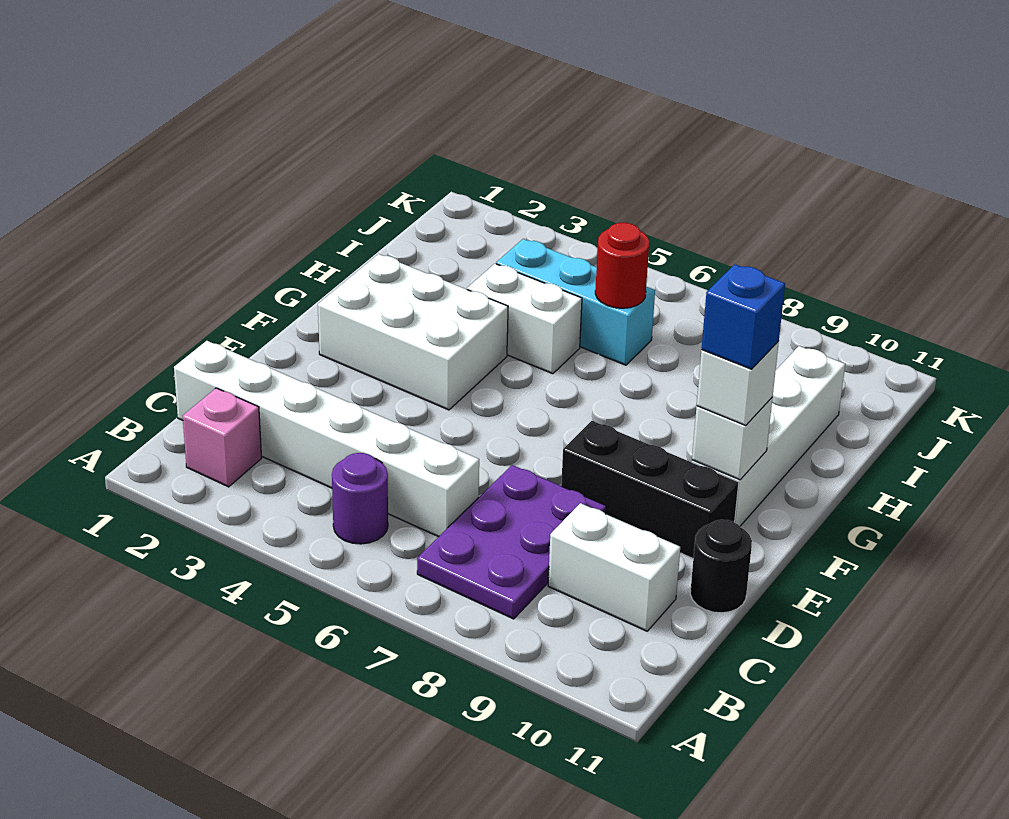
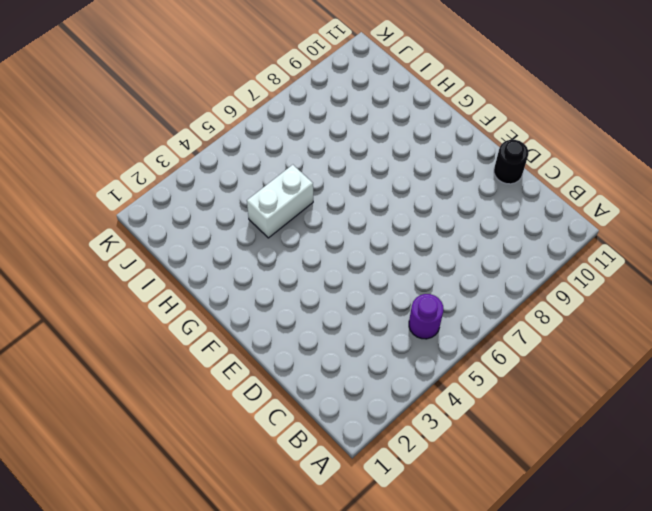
none -> pink 1x1 brick [183,388,262,487]
none -> purple 2x3 plate [417,465,606,619]
none -> white 1x6 brick [174,341,479,537]

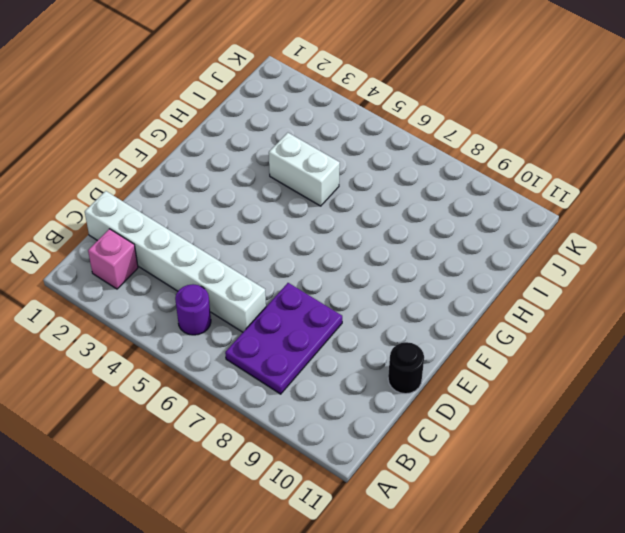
none -> white 1x2 brick [548,503,680,631]
none -> black 1x3 brick [561,421,739,558]
none -> white 2x3 brick [318,254,508,410]

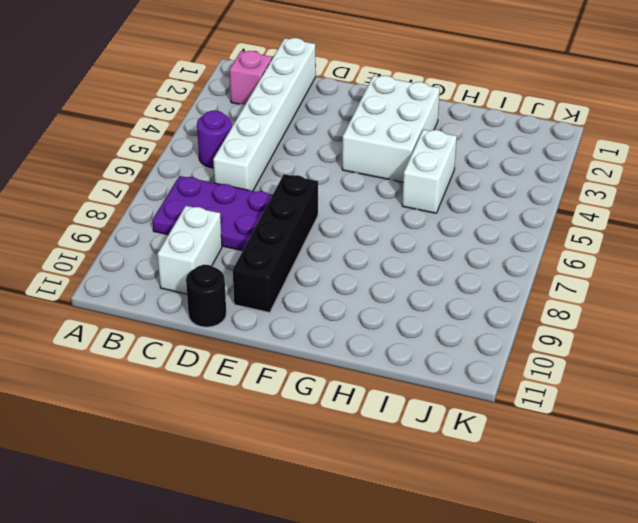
black 1x4 brick [233,174,318,313] -> black 1x3 brick [561,421,739,558]
none -> white 1x4 brick [692,346,845,526]
none -> cyan 1x3 brick [496,239,655,365]
none -> white 1x1 brick [692,397,773,480]

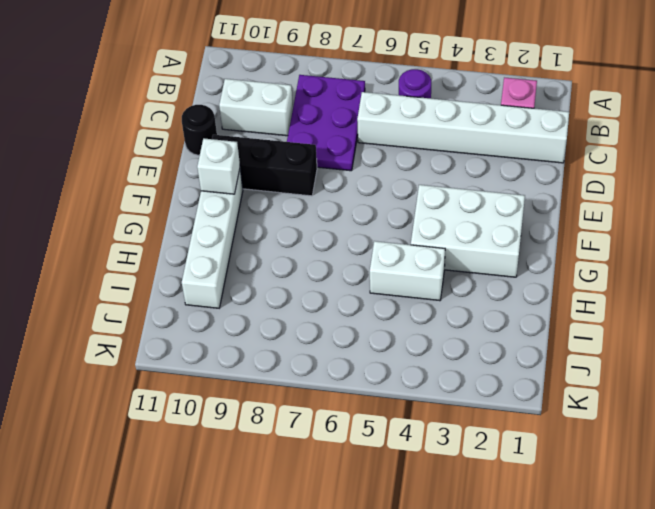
none -> cyan 1x3 brick [496,239,655,365]
none -> red 1x1 round brick [595,223,649,308]
none -> white 1x1 brick [697,341,779,426]

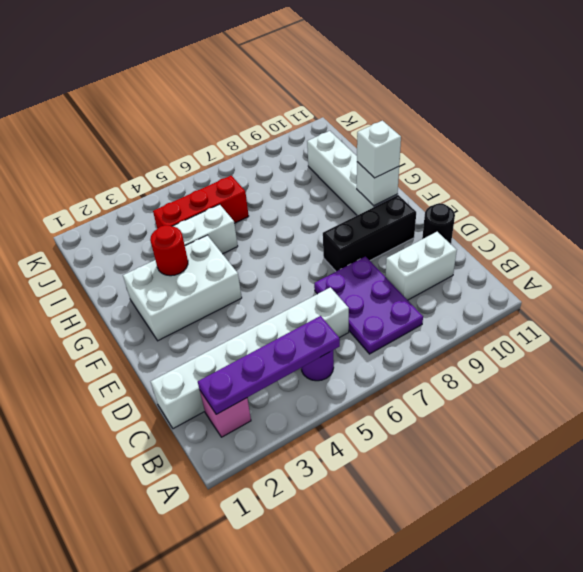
purple 1x4 plate [198,316,340,414] -> none
red 1x1 round brick [150,225,188,276] -> red 1x1 round brick moved to [595,223,649,308]
red 1x3 brick [153,176,249,229] -> cyan 1x3 brick [496,239,655,365]
none -> blue 1x1 brick [701,264,785,369]

